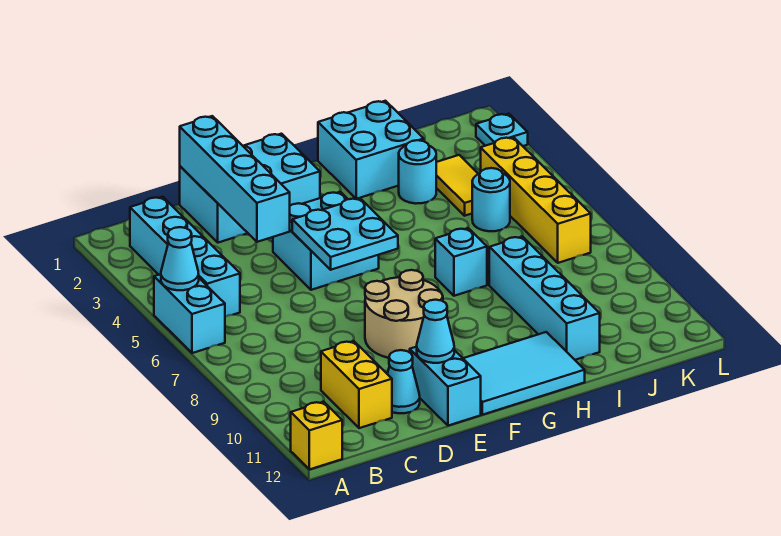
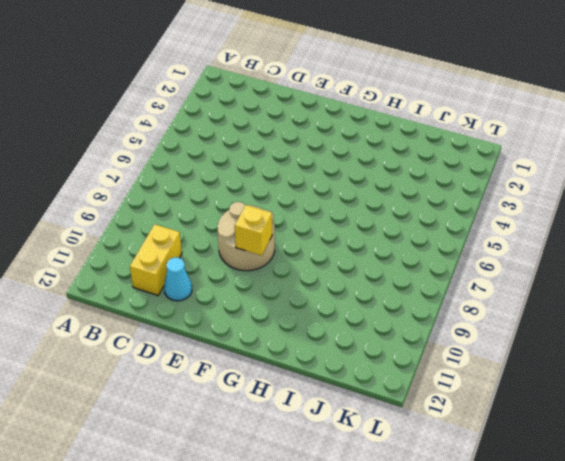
yellow 1x1 brick [235,205,272,256] -> yellow 1x1 brick moved to [291,402,342,469]
none -> cyan 1x2 brick [154,274,225,353]
none -> cyan 1x4 brick [130,197,240,317]
none -> cyan 2x3 brick [180,134,320,243]

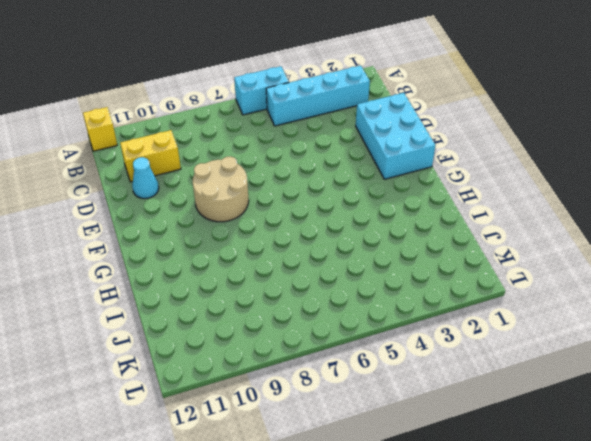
none -> cyan 2x2 brick [273,192,379,290]
none -> cyan 1x2 brick [410,347,481,426]
none -> cyan 2x3 tile [463,332,585,415]

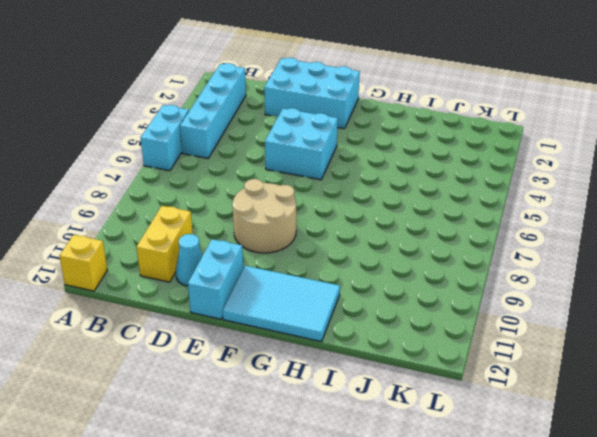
none -> cyan 2x2 brick [318,101,424,199]
none -> cyan 1x1 brick [435,228,487,296]
none -> cyan 1x1 round brick [399,140,436,204]

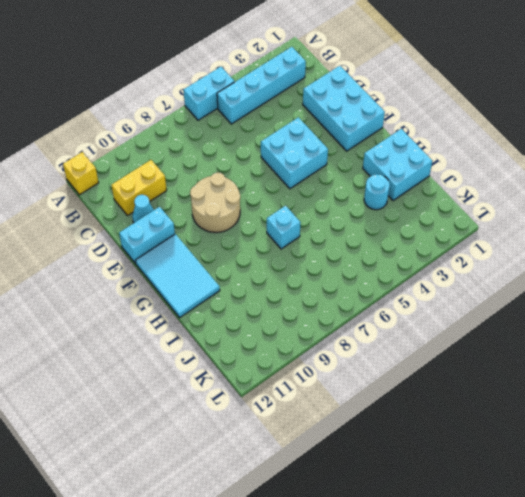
none -> cyan 1x4 brick [489,236,600,360]
none -> yellow 1x2 tile [436,155,478,216]
none -> cyan 1x1 round brick [472,168,510,231]

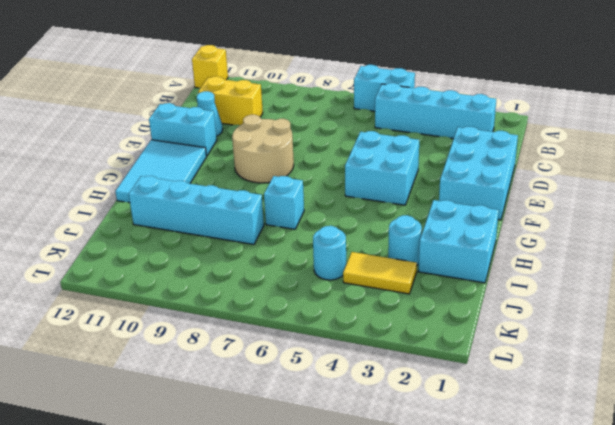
none -> yellow 1x4 brick [481,137,591,263]
none -> cyan 1x1 plate [476,114,528,146]
none -> cyan 1x1 cone [161,227,199,290]

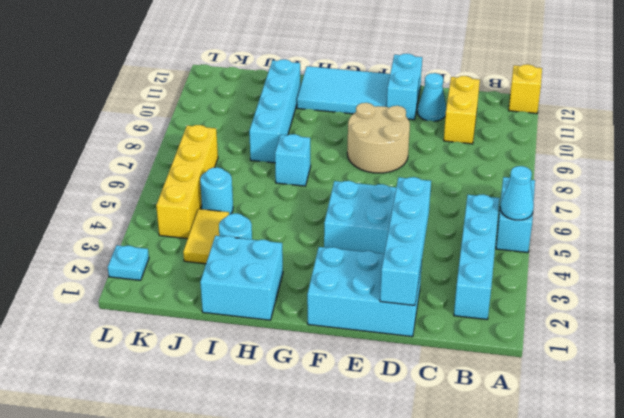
none -> cyan 2x2 plate [292,198,398,270]
none -> cyan 1x1 cone [417,300,454,363]

